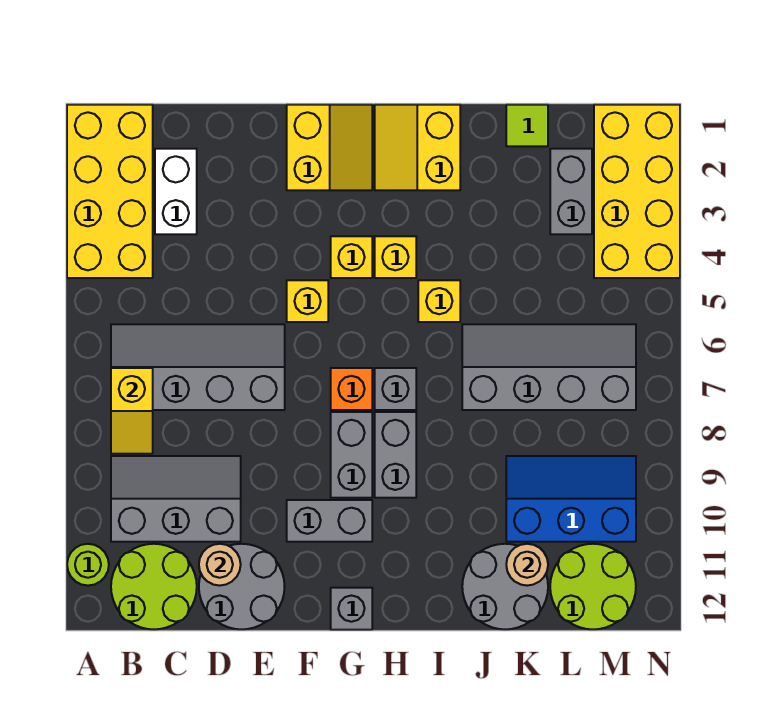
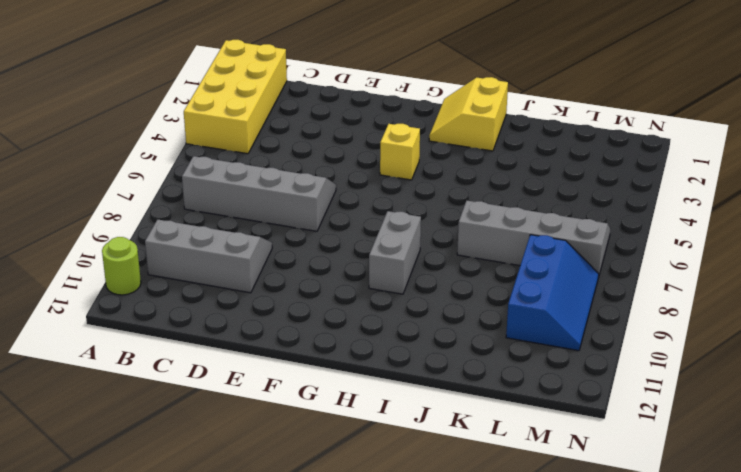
blue 2x3 slope [506,235,599,351] -> blue 2x3 slope turned to [506,456,636,542]
none -> lime 2x2 round brick [111,544,197,629]
none -> white 1x2 brick [155,149,197,234]
none -> grey 2x2 round brick [199,544,285,629]

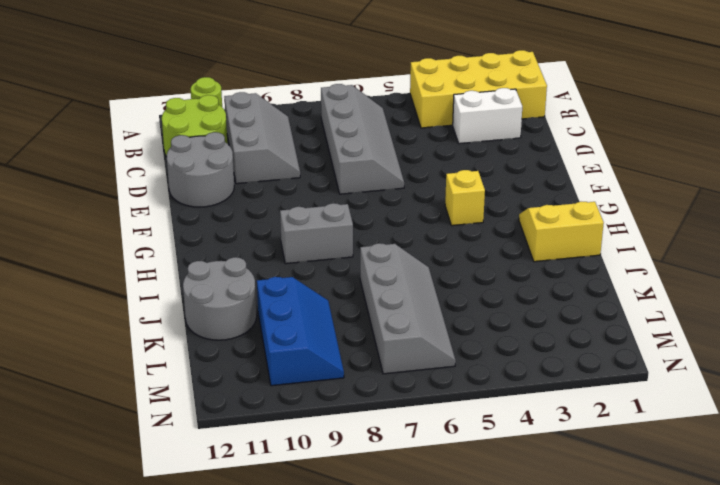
none -> yellow 2x2 slope [287,105,372,190]
none -> yellow 1x1 brick [287,280,328,322]
none -> grey 1x2 brick [287,500,372,542]

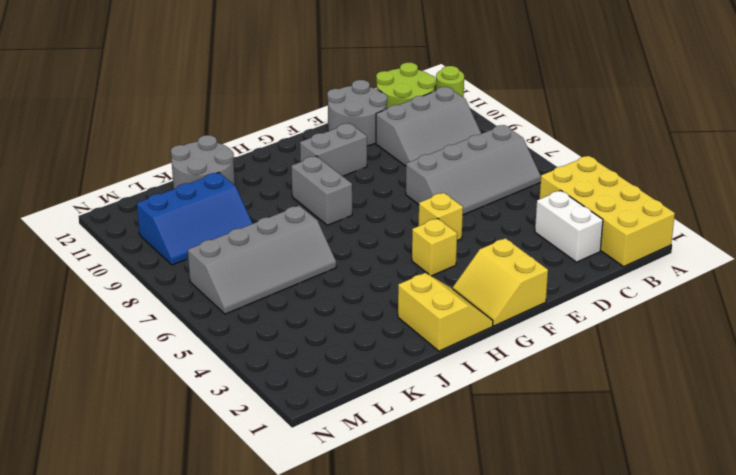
none -> orange 1x1 brick [331,368,372,410]
none -> grey 1x2 brick [331,412,372,498]
none -> grey 1x1 brick [331,588,372,630]

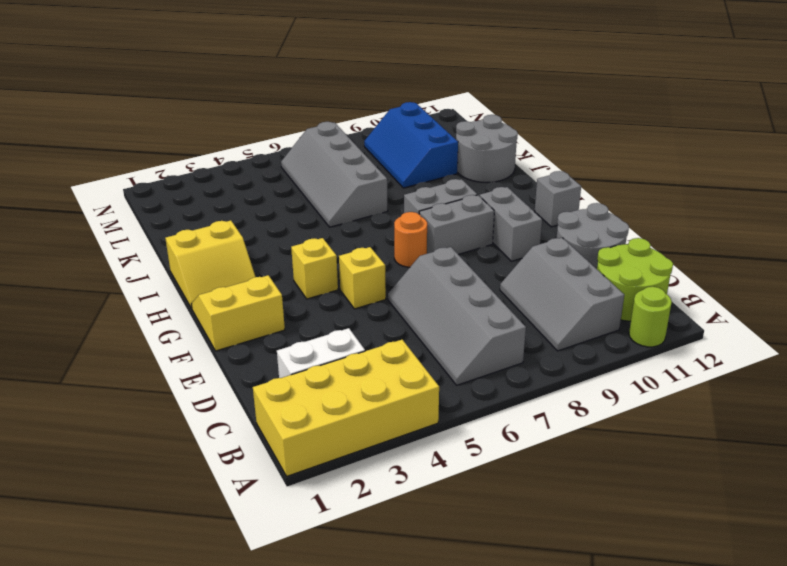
orange 1x1 round brick [394,212,427,267] -> orange 1x1 brick [331,368,372,410]
none -> yellow 1x1 brick [375,236,416,278]
none -> grey 1x1 brick [375,368,416,410]
none -> yellow 1x1 brick [418,280,460,322]

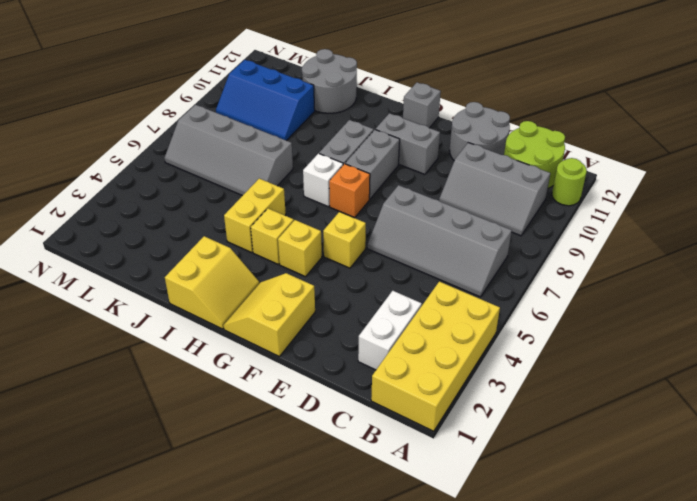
white 1x1 brick [303,153,343,207] -> grey 1x1 brick [375,368,416,410]
yellow 1x2 brick [224,178,286,253] -> yellow 1x1 brick [418,280,460,322]
none -> lime 1x1 tile [506,105,548,146]
none -> grey 1x2 brick [550,149,592,234]
none -> lime 2x2 round brick [550,544,636,629]

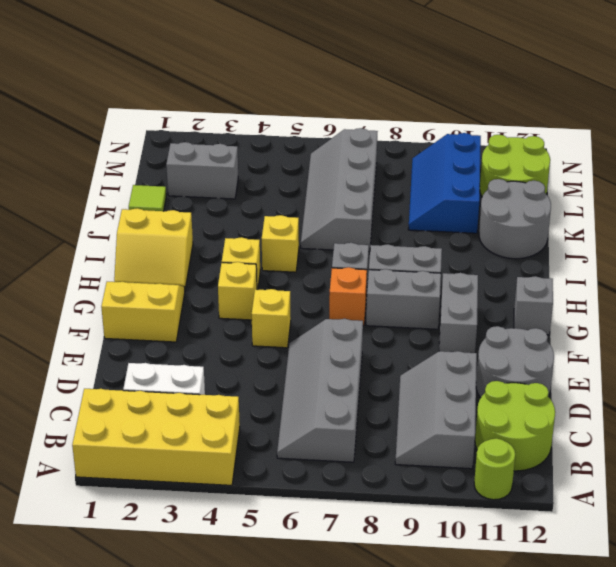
none -> yellow 2x4 brick [594,105,680,278]
none -> yellow 1x2 slope [111,368,153,454]
none -> tan 1x1 round brick [199,544,241,586]

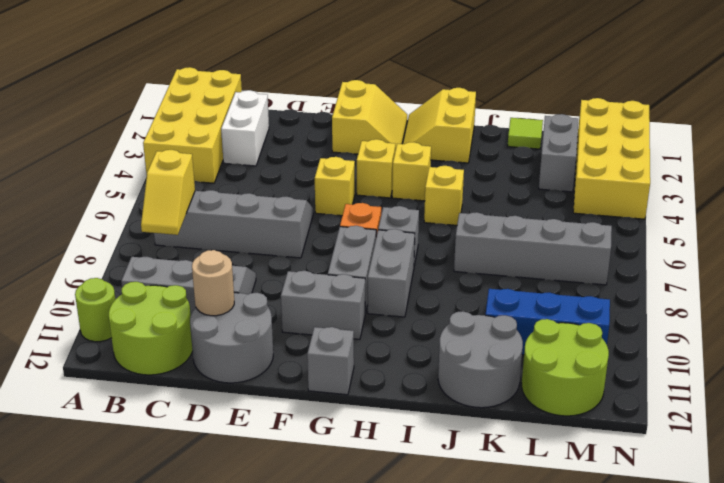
none -> tan 1x1 round brick [506,544,548,586]

